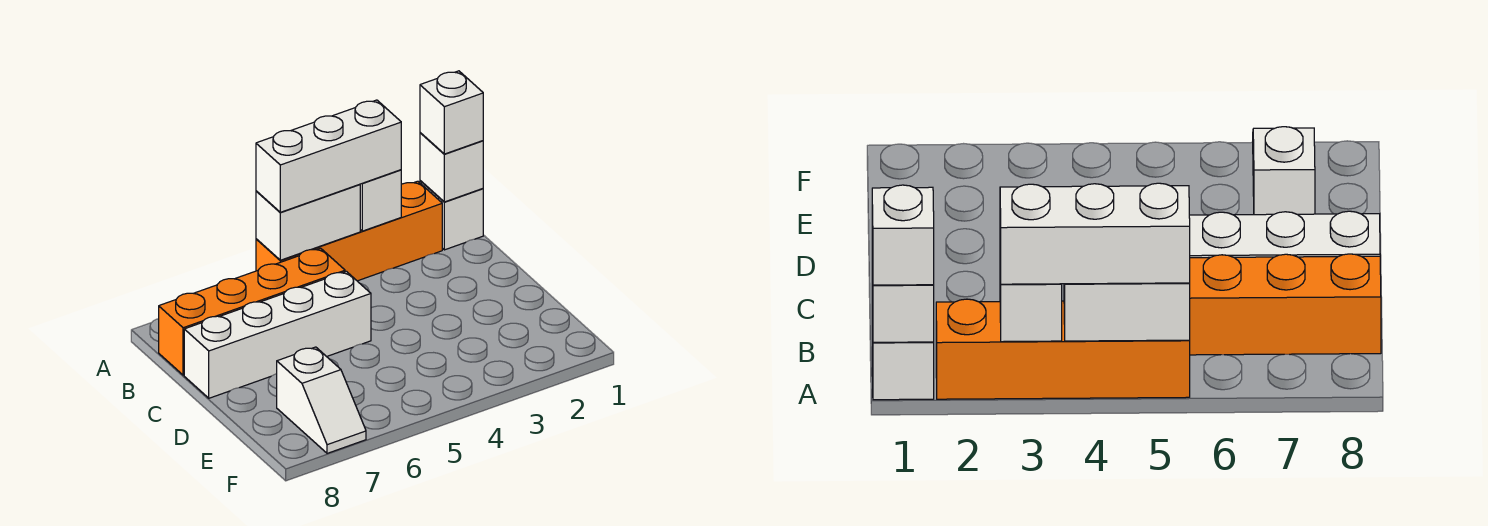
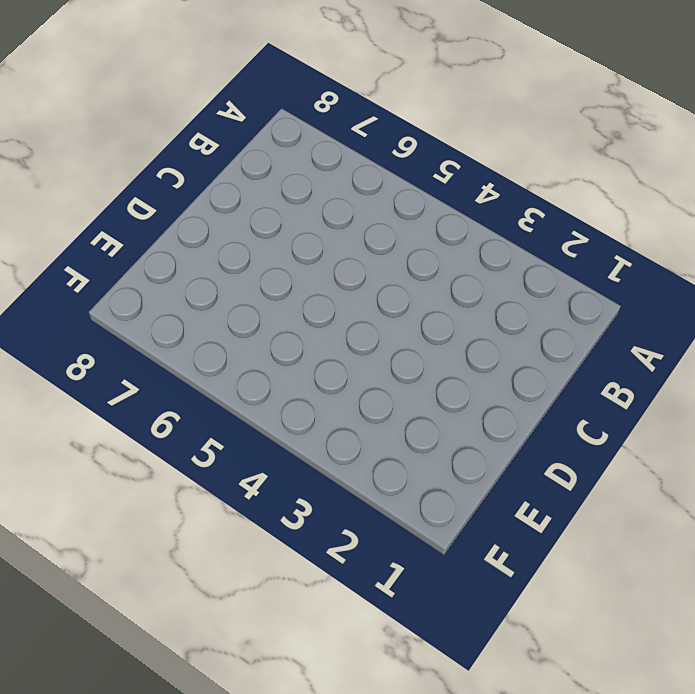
none -> white 1x1 brick [420,181,483,250]
none -> orange 1x4 brick [256,181,442,281]

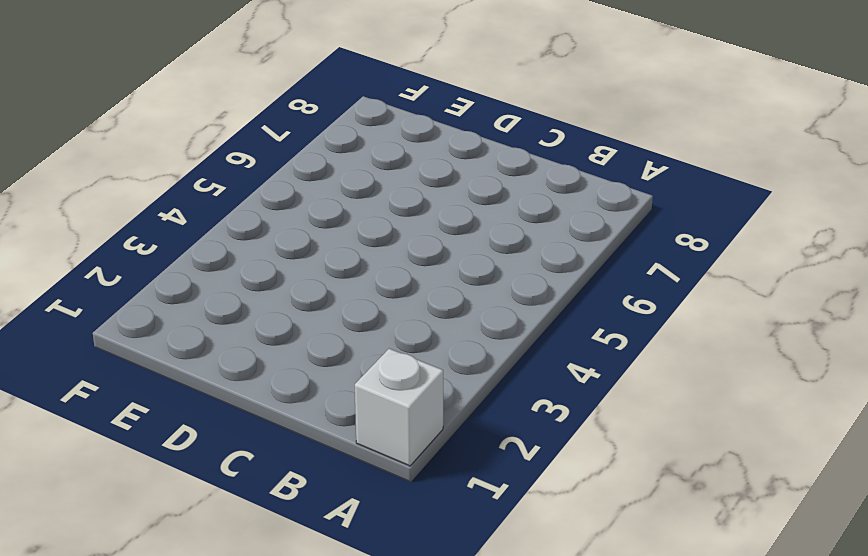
none -> orange 1x4 brick [256,181,442,281]
none -> orange 1x4 brick [159,248,345,375]

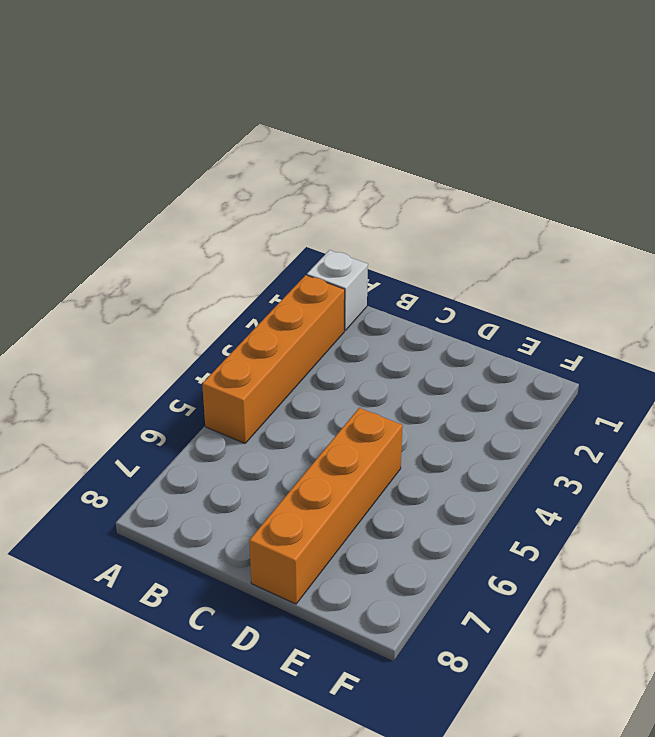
orange 1x4 brick [249,408,403,604] -> orange 1x4 brick moved to [159,248,345,375]
none -> white 1x4 brick [184,271,371,398]
none -> white 1x2 slope [277,347,366,453]

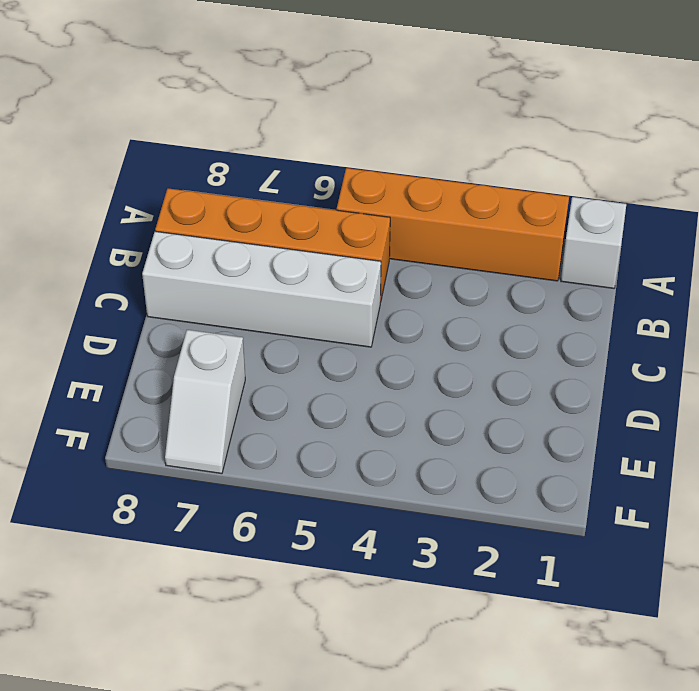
none -> white 1x1 brick [420,133,483,202]
none -> white 1x1 brick [360,170,401,231]

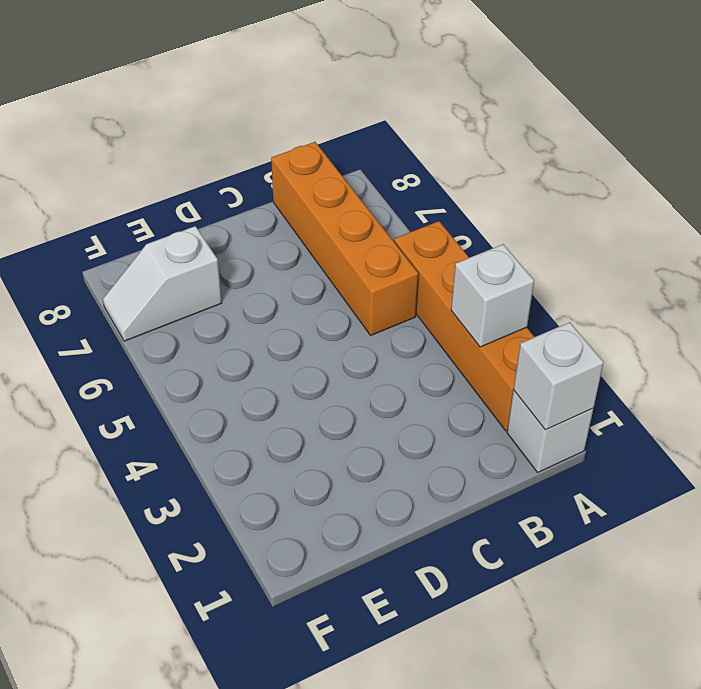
none -> white 1x4 brick [184,271,371,398]
none -> white 1x2 brick [256,184,360,260]

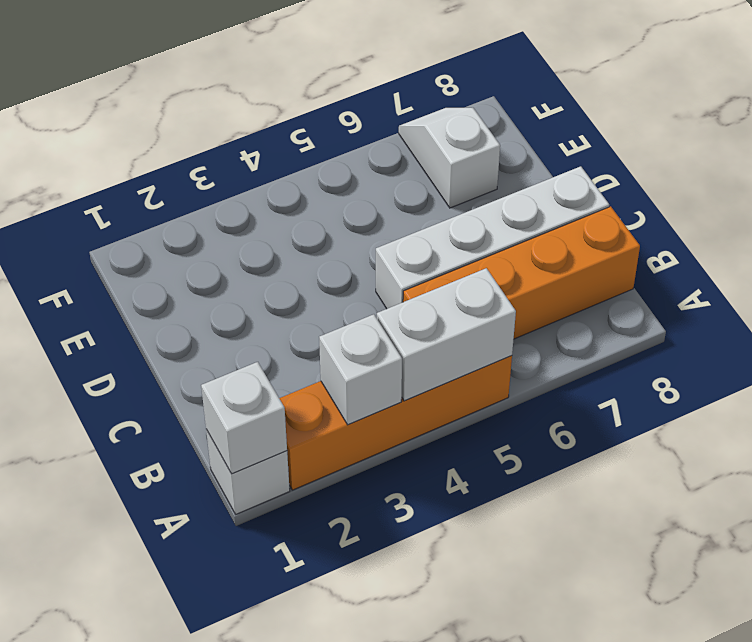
none -> white 1x1 brick [420,71,483,154]
none -> white 1x3 brick [256,100,401,212]

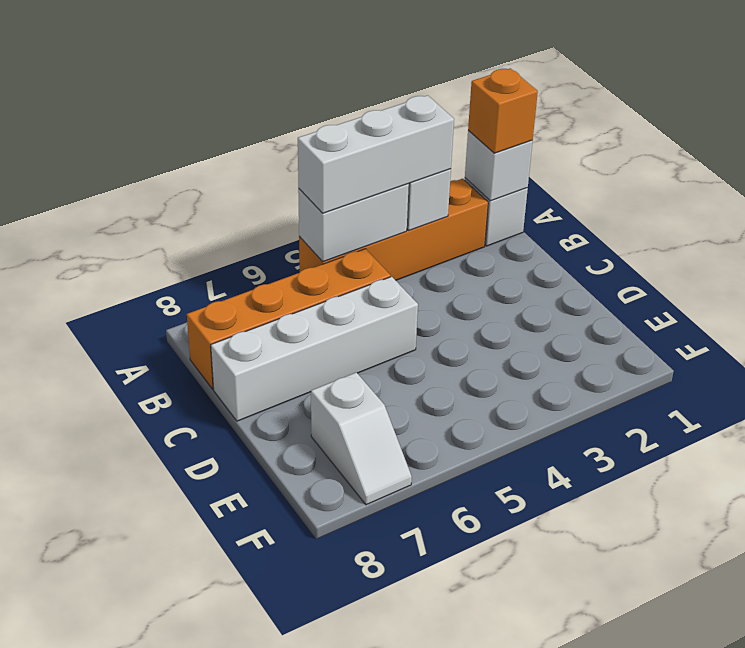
orange 1x1 brick [468,68,538,153] -> white 1x1 brick [420,71,483,154]

